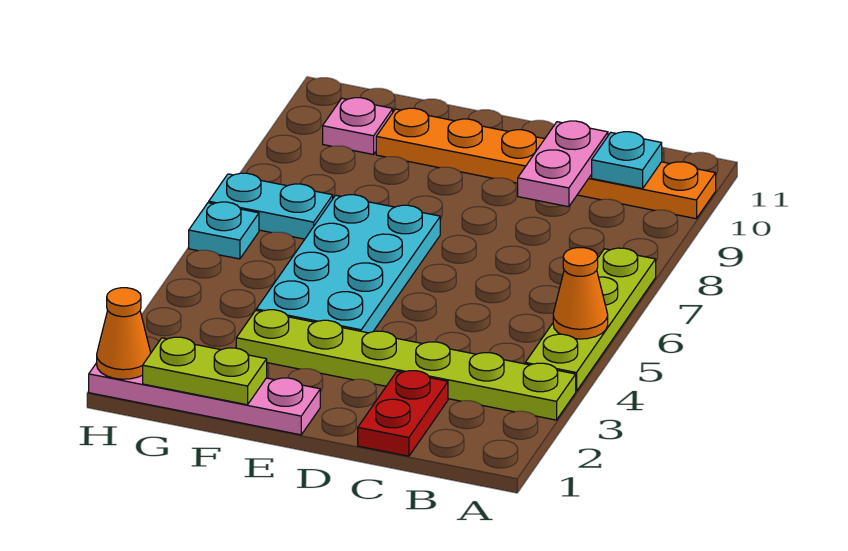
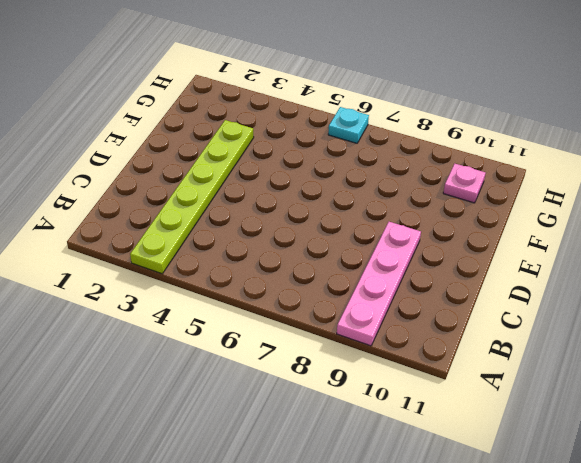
pink 1x4 plate [337,222,421,346] -> pink 1x4 plate moved to [89,363,320,435]
none -> lime 1x4 plate [525,248,656,391]
none -> orange 1x6 plate [376,108,716,219]
none -> red 1x2 plate [358,371,448,456]

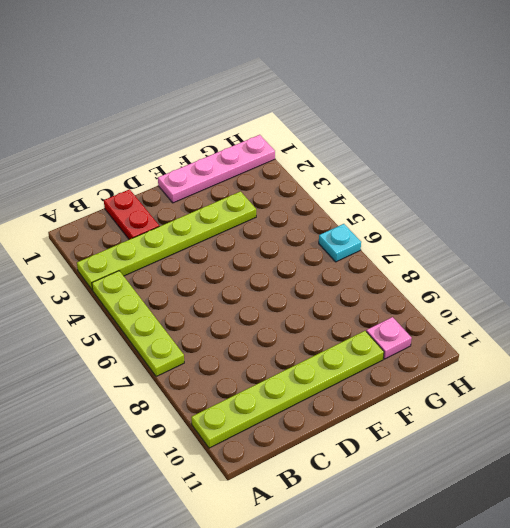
lime 1x6 plate [191,331,384,448] -> orange 1x6 plate [376,108,716,219]
none -> cyan 2x4 plate [256,195,440,333]
none -> cyan 1x2 plate [209,173,333,239]
none -> orange 1x1 cone [553,248,608,339]

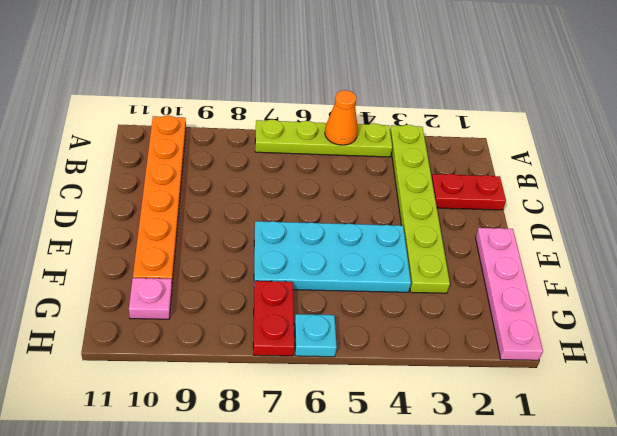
red 1x2 plate [253,281,294,356] -> cyan 1x2 plate [209,173,333,239]
none -> cyan 1x1 plate [592,132,662,189]
none -> pink 1x2 plate [518,121,608,207]
none -> lime 1x2 plate [143,337,267,405]

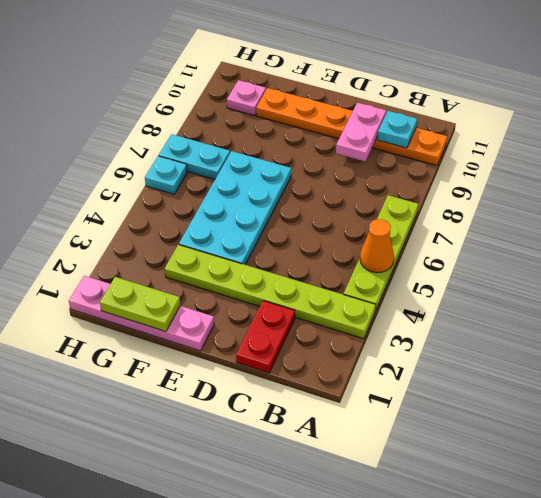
none -> orange 1x1 cone [97,288,151,379]

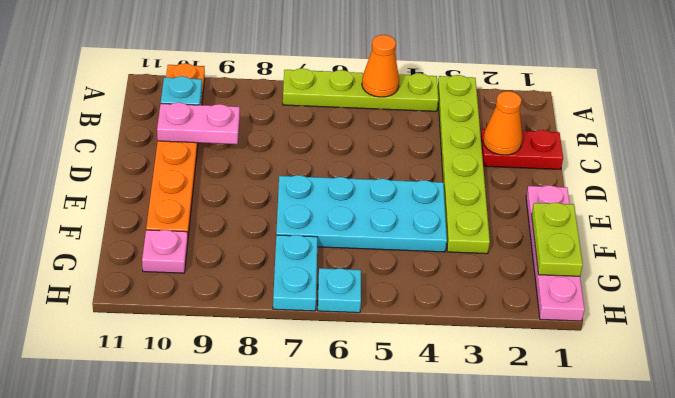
orange 1x1 cone [483,91,522,155] -> orange 1x1 cone moved to [97,288,151,379]

